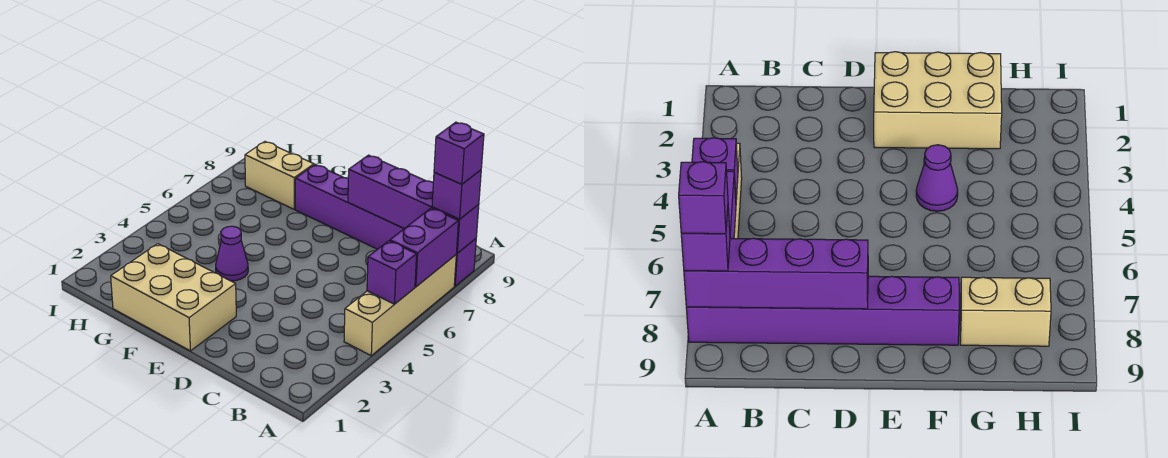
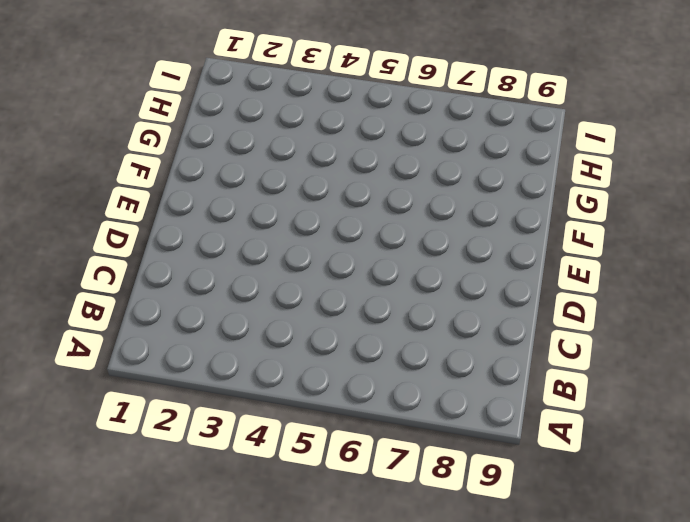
none -> tan 1x4 brick [344,255,456,356]
none -> purple 1x6 brick [295,165,476,286]

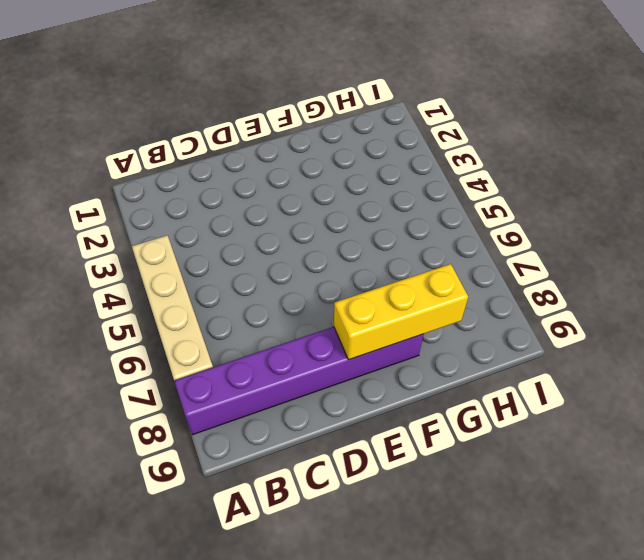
yellow 1x3 brick [334,264,468,360] -> none
none -> tan 2x3 brick [111,244,236,351]
none -> purple 1x1 cone [216,226,248,281]

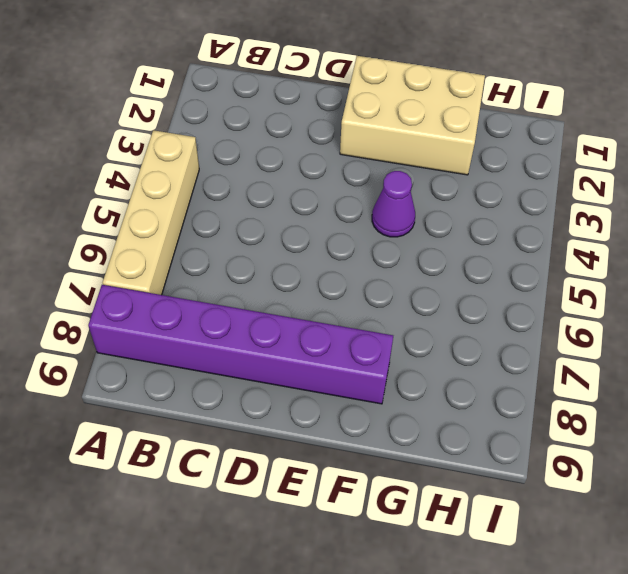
none -> tan 1x2 brick [245,142,314,209]
none -> purple 1x1 brick [367,241,417,304]

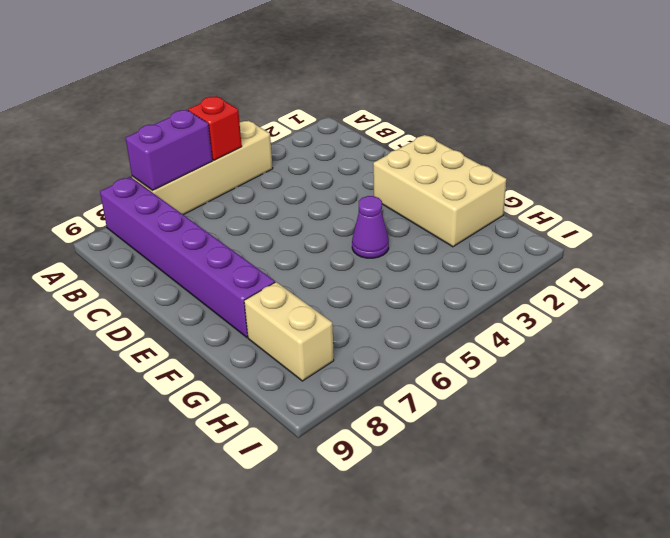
red 1x1 brick [188,96,242,160] -> purple 1x1 brick [367,241,417,304]
none -> purple 1x4 brick [348,155,479,253]
none -> purple 1x1 brick [432,170,481,219]

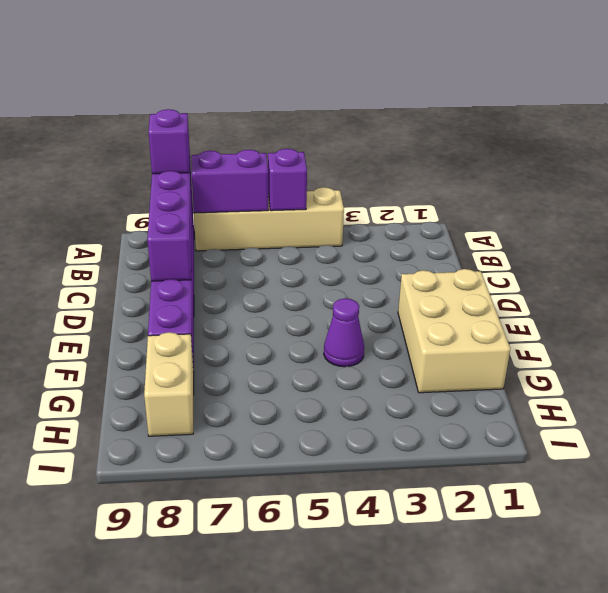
none -> purple 1x1 brick [434,122,484,184]

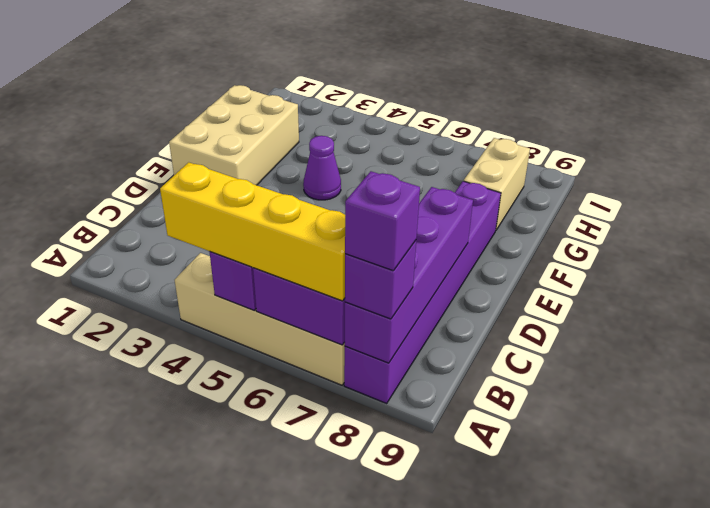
yellow 1x4 brick [160,162,345,301] -> none

